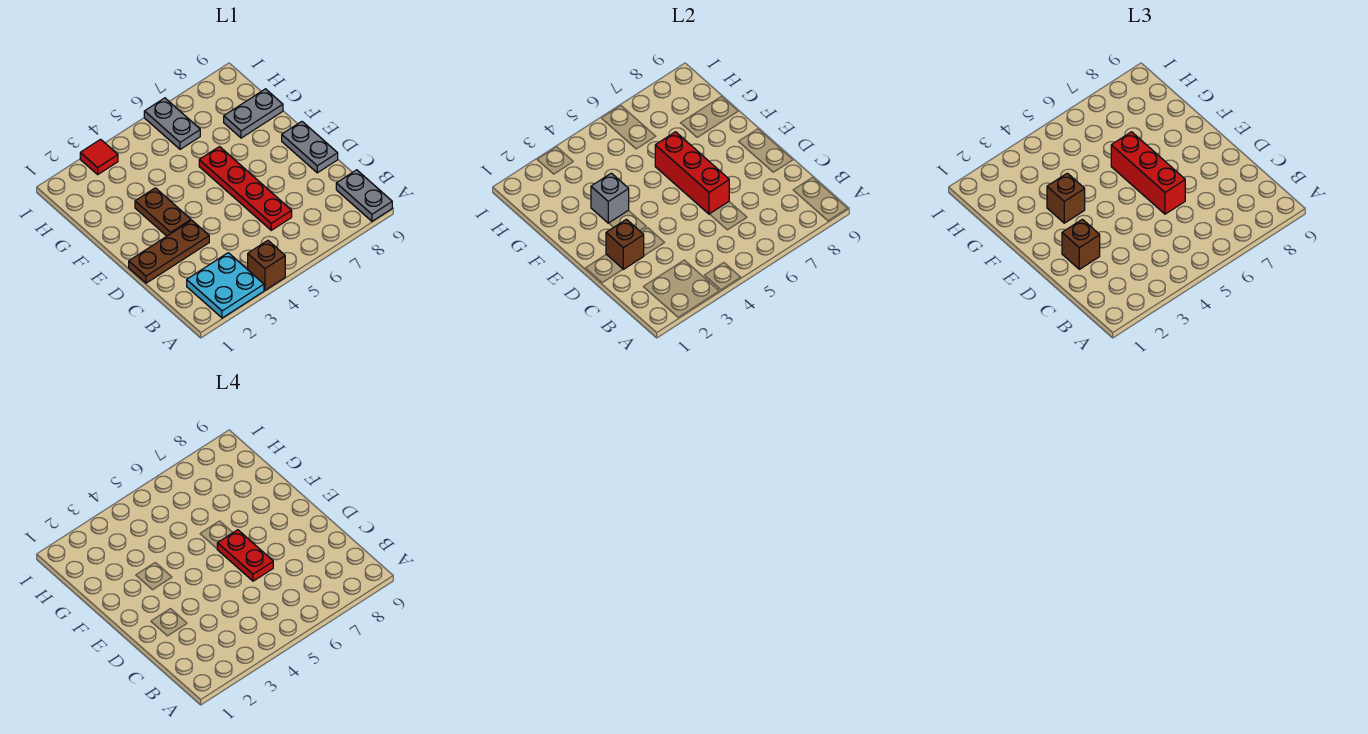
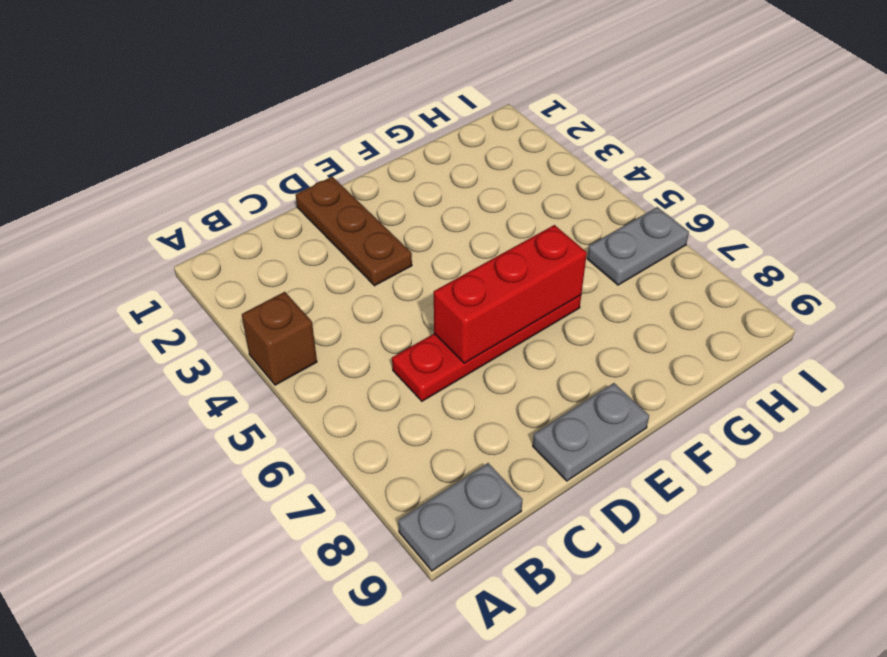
none -> cyan 2x2 plate [187,253,264,318]
none -> brown 1x2 plate [135,188,191,236]
none -> grey 1x2 plate [224,89,283,138]

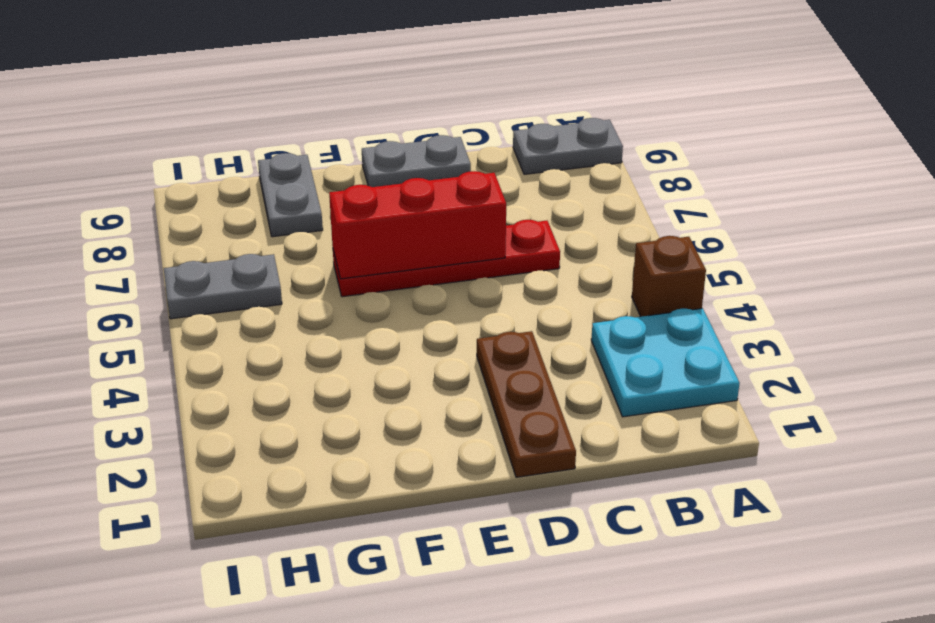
none -> brown 1x2 plate [135,188,191,236]
none -> red 1x1 tile [80,139,118,174]
none -> brown 1x1 brick [606,219,644,269]

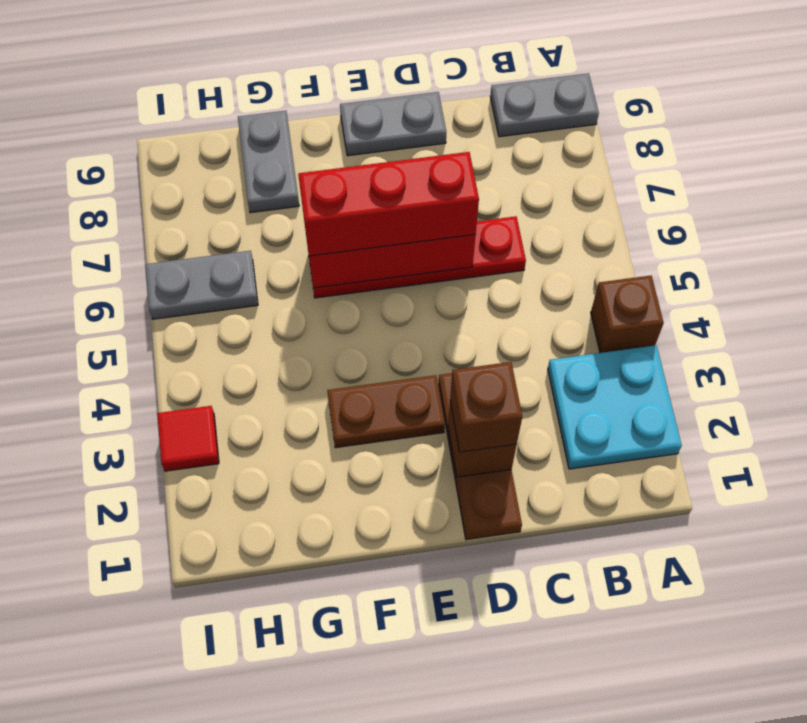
none -> grey 1x1 brick [591,173,629,223]
none -> brown 1x1 brick [1047,173,1085,223]
none -> red 1x2 plate [217,530,273,581]

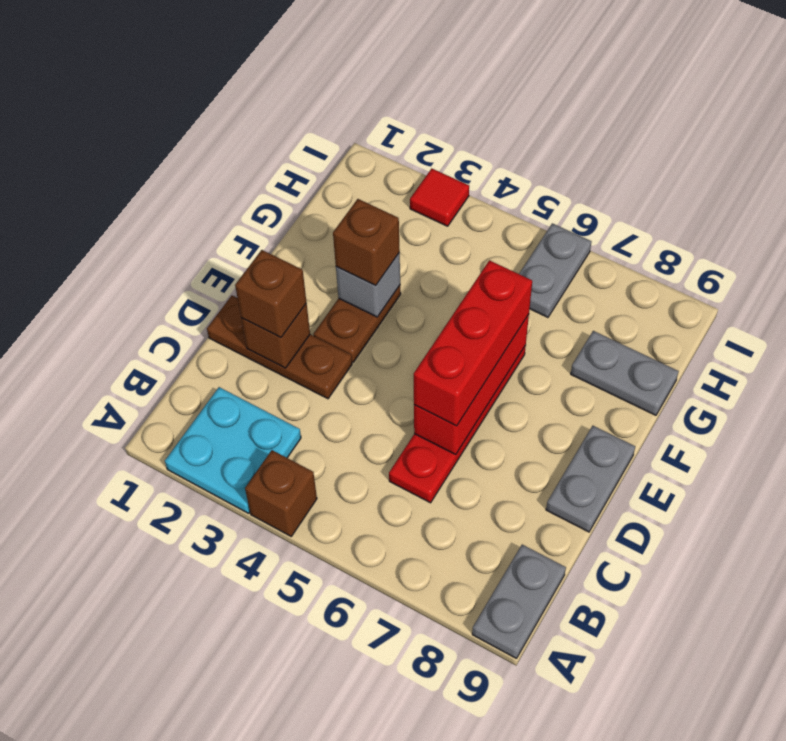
none -> red 1x2 plate [217,530,273,581]

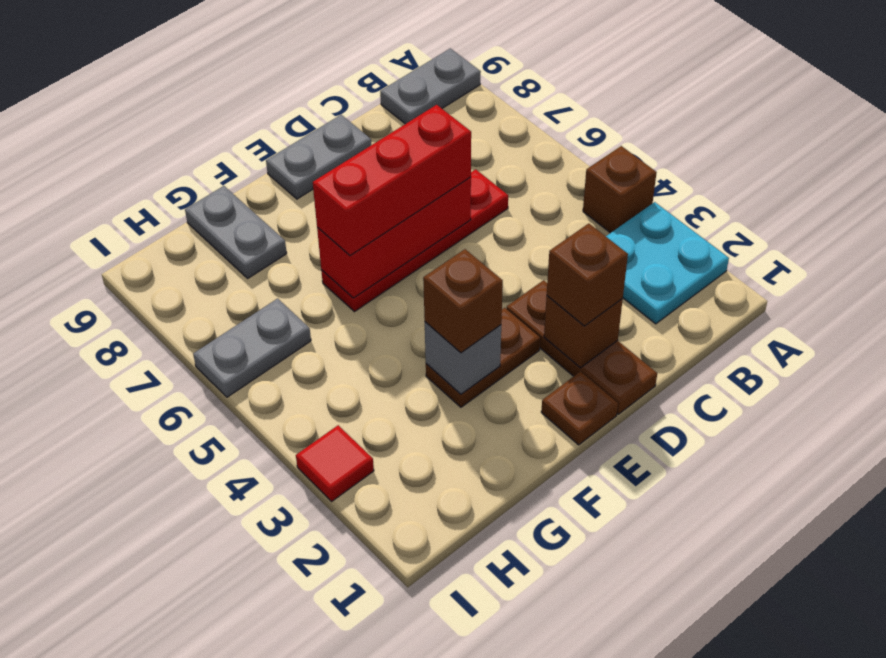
brown 1x1 plate [541,372,618,445] -> none
none -> red 1x2 plate [217,530,273,581]

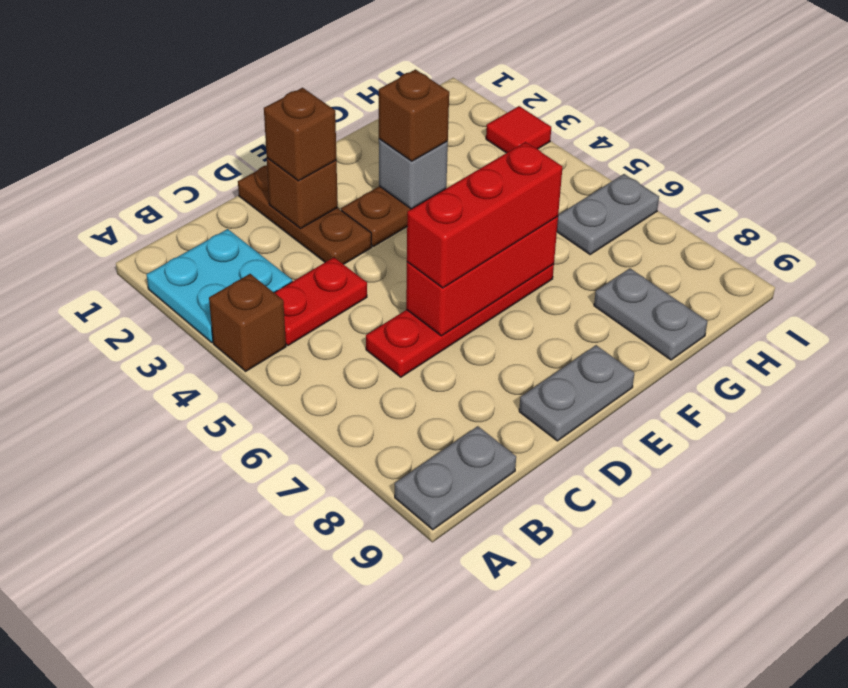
red 1x2 plate [274,257,367,345] -> red 1x2 plate moved to [217,530,273,581]

